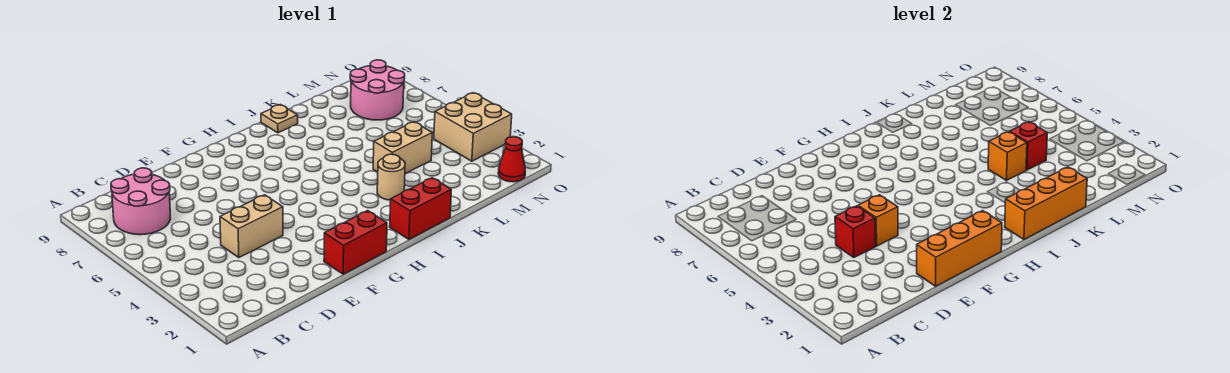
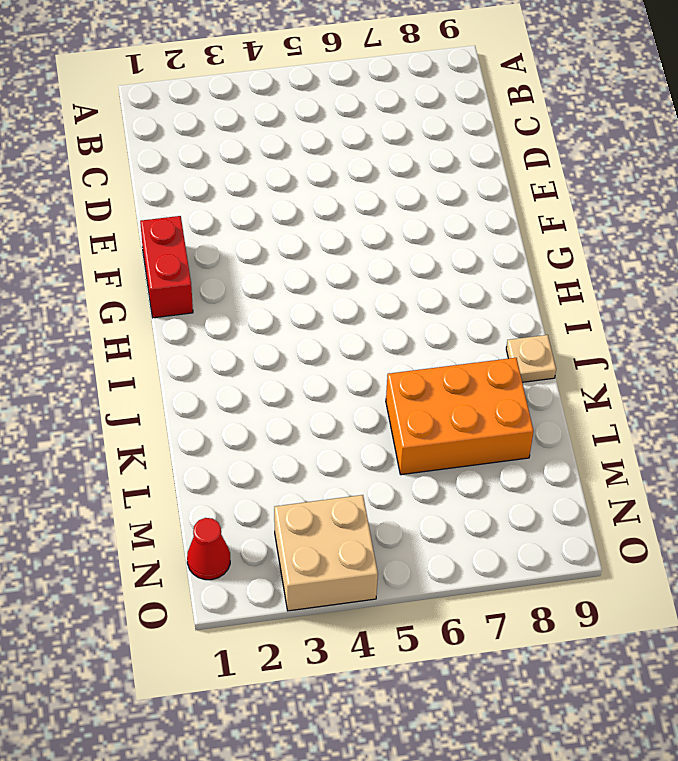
orange 2x3 brick [386,358,534,475] -> none
none -> pink 2x2 round brick [111,168,170,235]
none -> tan 1x2 brick [220,195,283,258]
none -> red 1x2 brick [390,178,451,239]

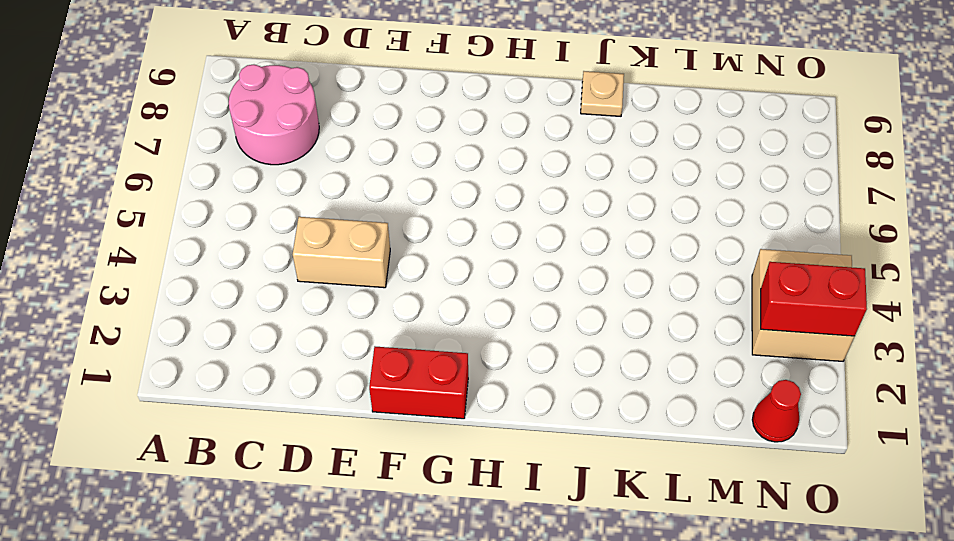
red 1x2 brick [761,262,867,336] -> red 1x2 brick moved to [390,178,451,239]
none -> tan 1x1 round brick [377,154,405,200]
none -> tan 1x2 brick [373,122,432,174]
none -> pink 2x2 round brick [350,60,405,120]

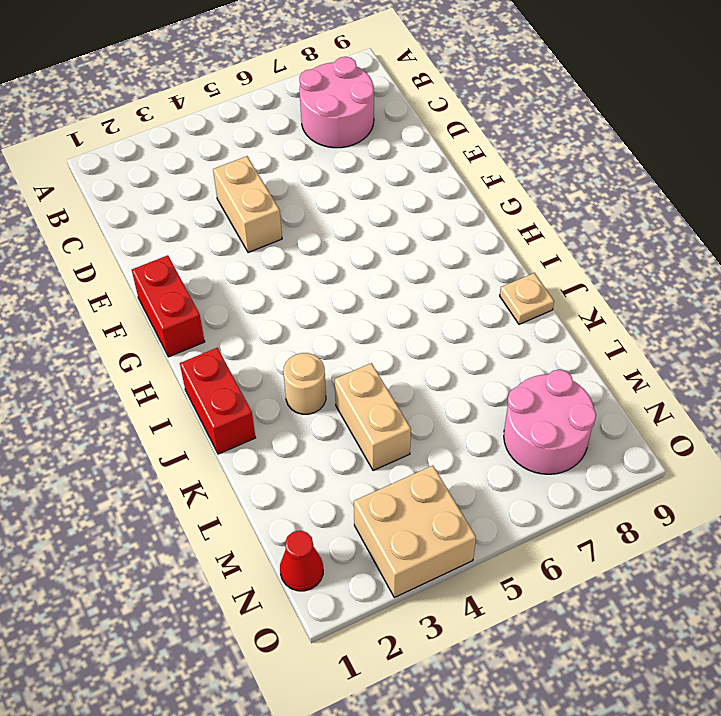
none -> red 1x1 brick [835,206,876,258]
none -> orange 1x3 brick [917,211,1002,286]
none -> orange 1x1 brick [858,195,898,246]

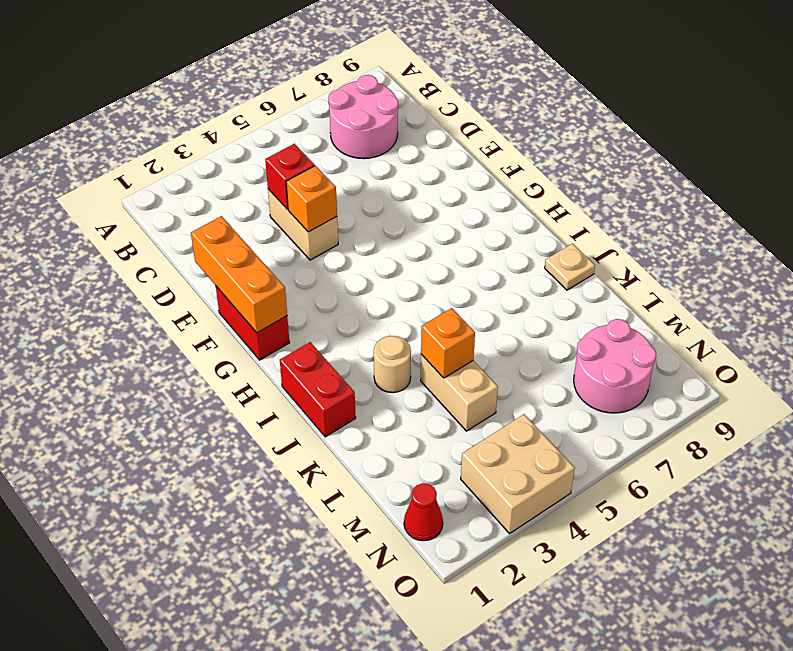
none -> orange 1x3 brick [1005,167,1087,239]
none -> red 1x1 brick [1009,122,1047,170]

